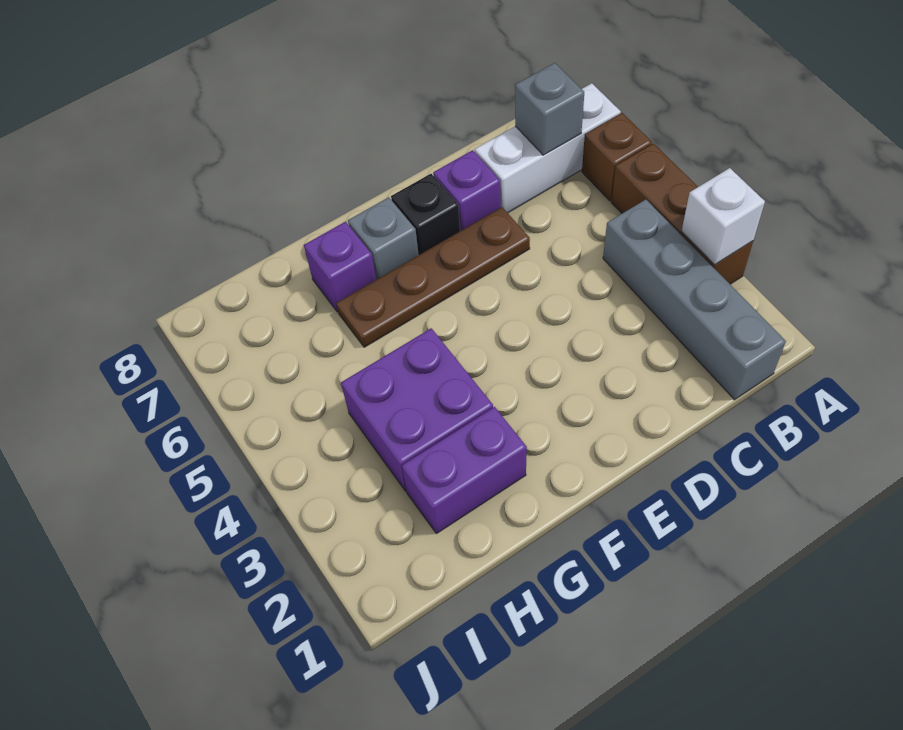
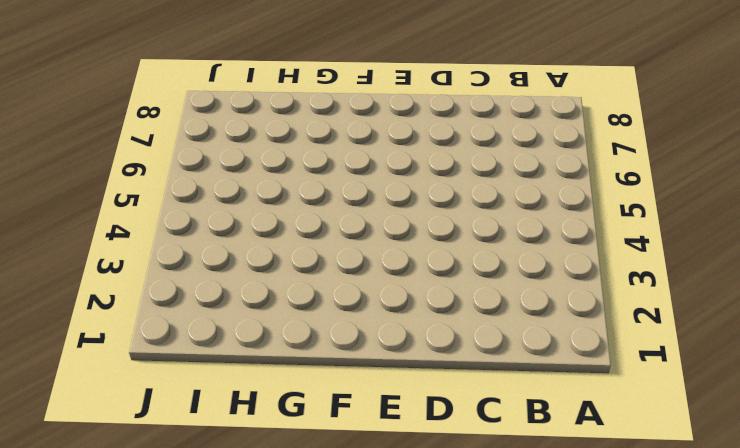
none -> brown 1x3 brick [612,144,753,284]
none -> brown 1x1 brick [582,113,652,201]
none -> white 1x3 brick [475,83,621,213]

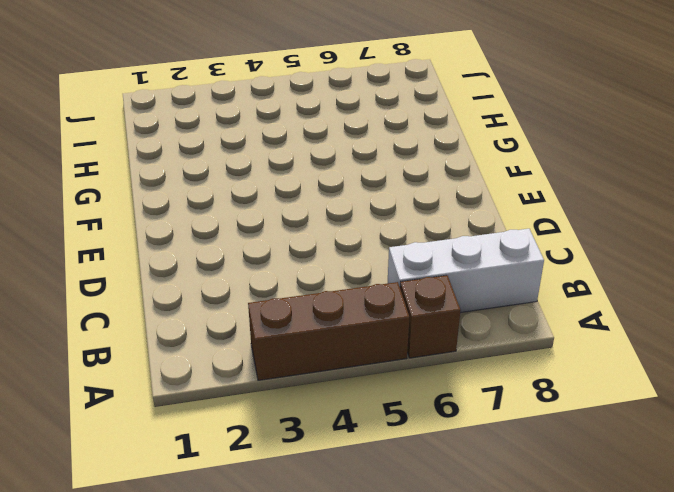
white 1x3 brick [387,229,544,313] -> white 1x3 brick turned to [475,83,621,213]
none -> grey 1x4 brick [603,200,786,400]
none -> brown 1x4 plate [336,207,530,347]
none -> purple 1x1 brick [433,150,501,231]

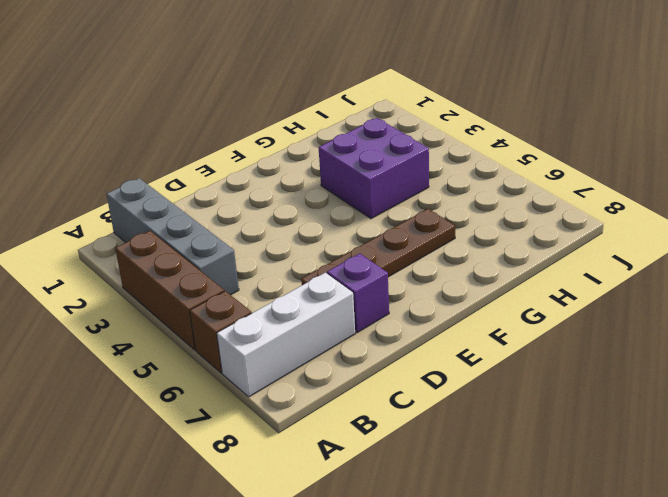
none -> black 1x1 brick [391,174,460,255]
none -> grey 1x1 brick [348,197,419,280]
none -> purple 1x2 brick [402,407,527,534]

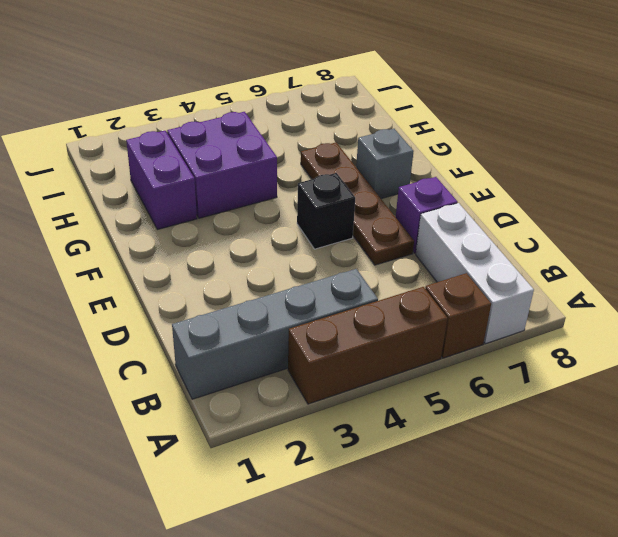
black 1x1 brick [297,173,355,249] -> black 1x1 brick moved to [391,174,460,255]
none -> purple 1x1 brick [304,221,376,312]
none -> white 1x1 brick [681,168,765,265]
none -> grey 1x1 brick [515,63,584,155]

